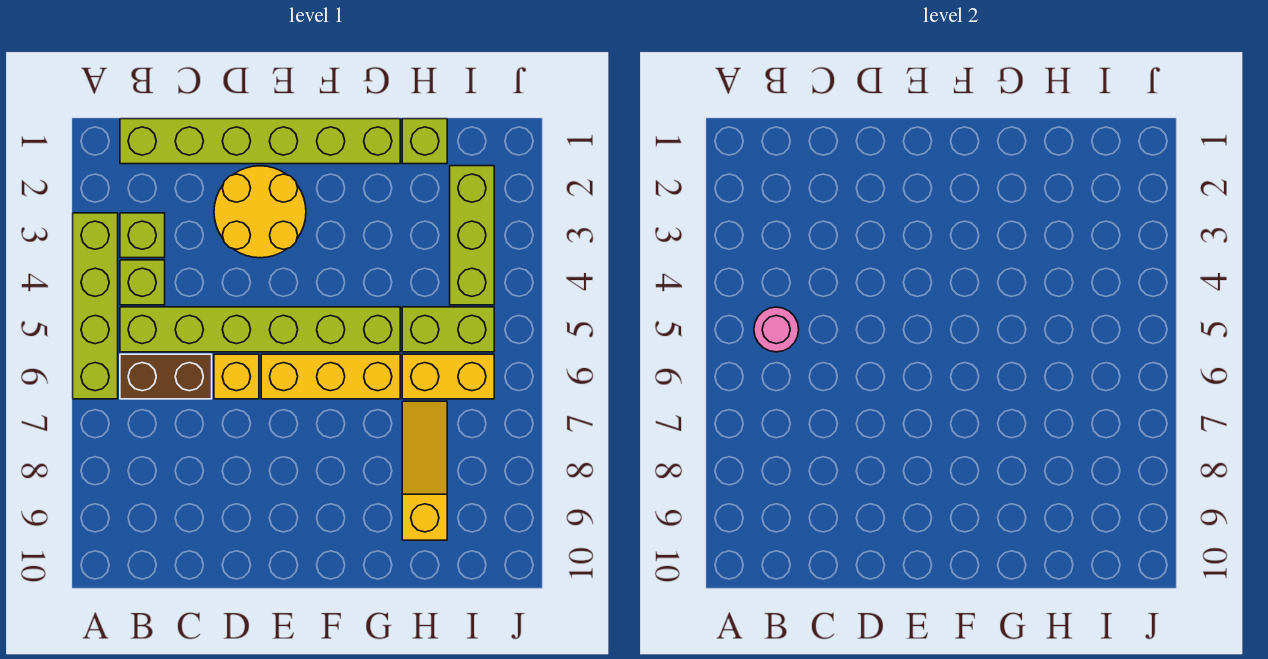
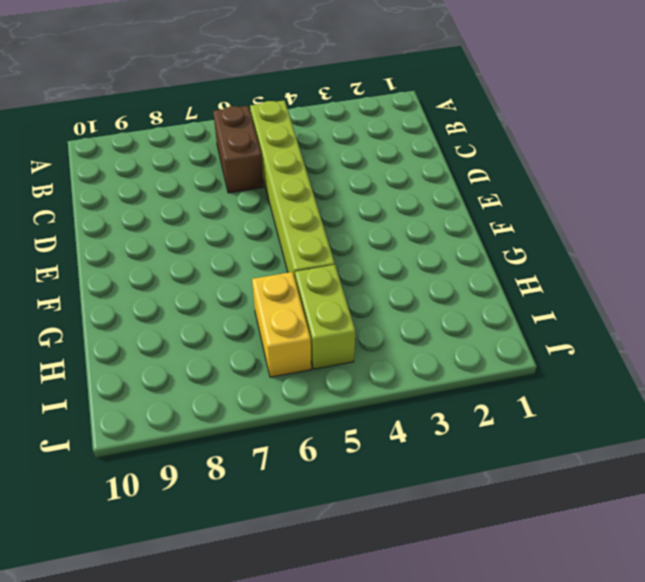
none -> lime 1x4 brick [73,213,118,399]
none -> lime 1x6 brick [120,119,400,164]
none -> lime 1x1 brick [120,213,165,258]

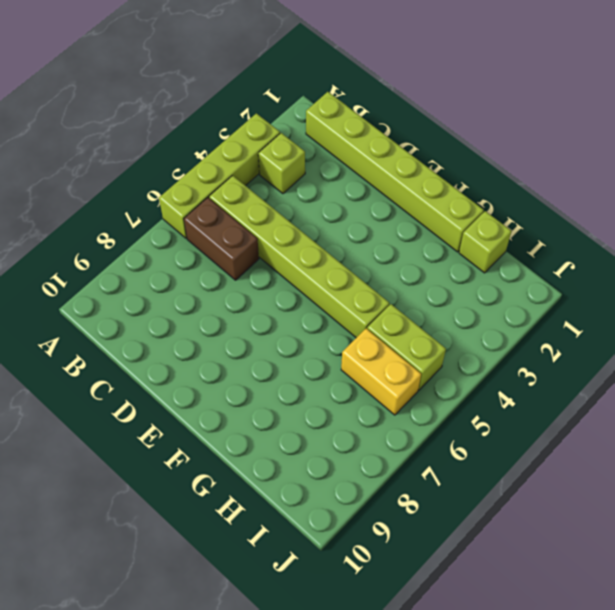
none -> lime 1x1 brick [120,260,165,305]
none -> yellow 2x2 round brick [214,166,306,258]
none -> yellow 1x1 brick [214,354,259,399]

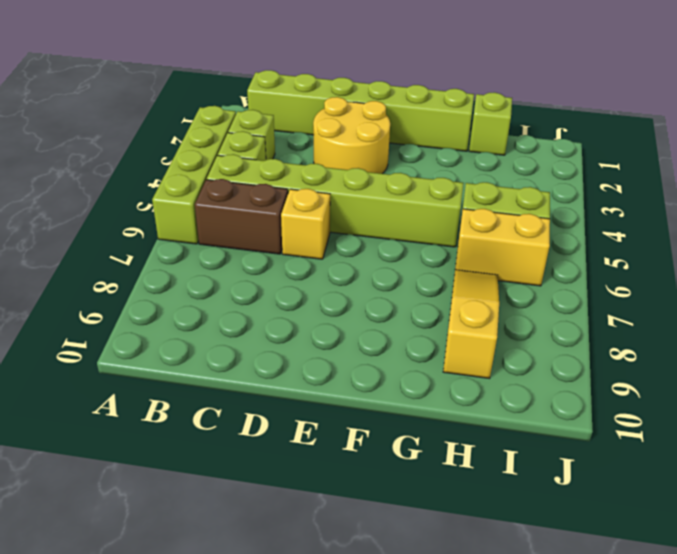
none -> yellow 1x3 brick [261,354,400,399]
none -> lime 1x3 brick [450,166,494,305]
none -> pink 1x1 round brick [754,307,799,352]

